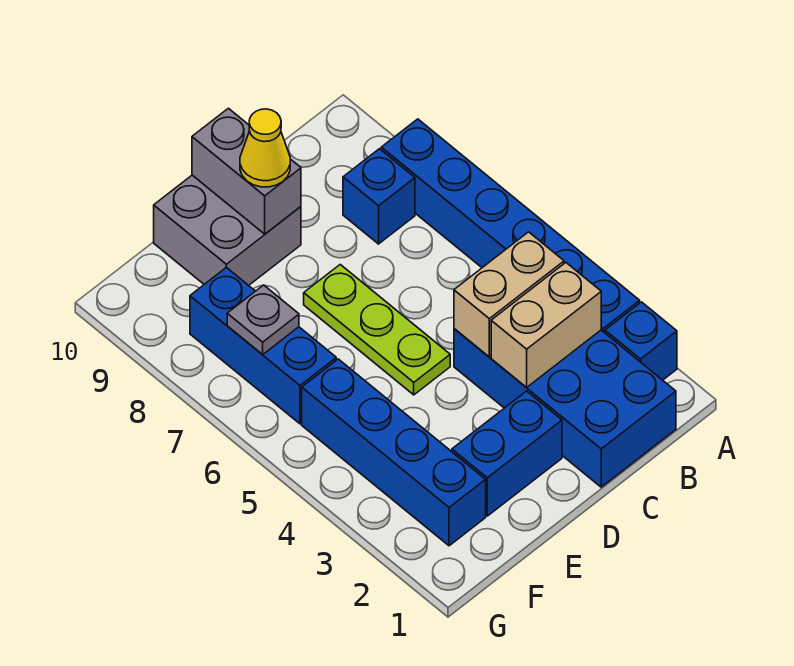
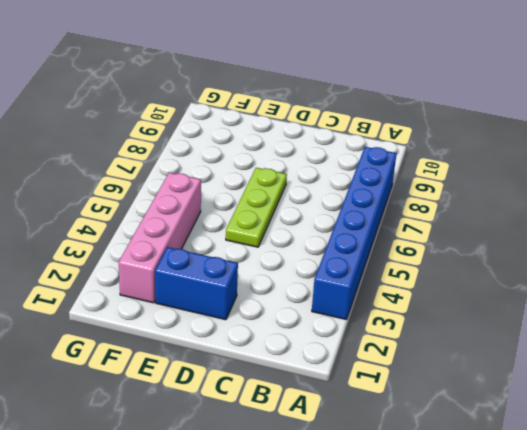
pink 1x4 brick [119,173,201,303] -> blue 1x4 brick [302,359,486,546]
none -> blue 1x1 brick [605,302,677,380]
none -> blue 2x4 brick [454,329,676,487]
none -> blue 1x1 brick [343,149,415,244]

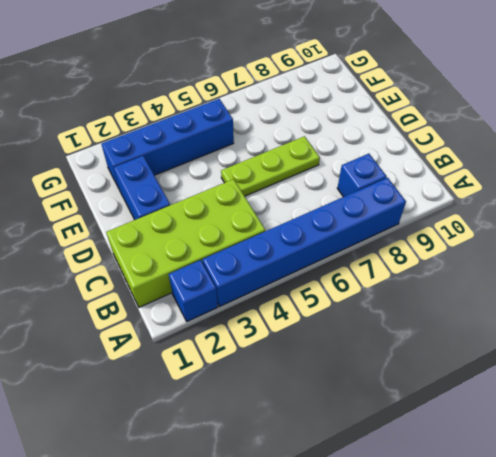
lime 2x4 brick [106,179,265,307] -> blue 2x4 brick [454,329,676,487]
none -> grey 2x2 brick [154,175,301,285]
none -> blue 1x3 brick [190,267,336,424]
none -> tan 1x2 brick [491,263,601,388]

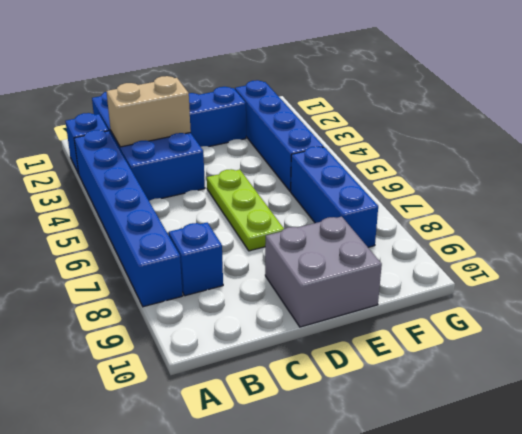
none -> tan 1x2 brick [454,232,564,357]
none -> grey 1x2 brick [192,108,301,234]
none -> grey 1x1 plate [227,285,299,355]

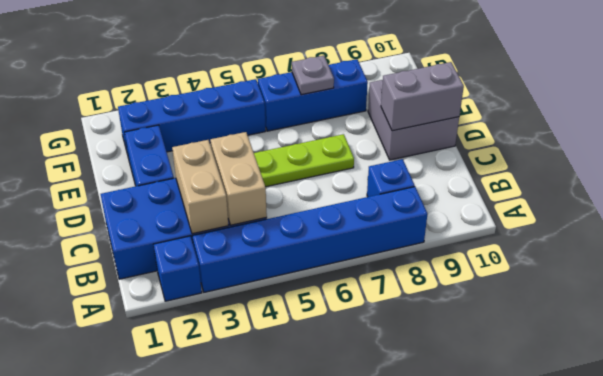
none -> yellow 1x1 cone [240,109,290,187]

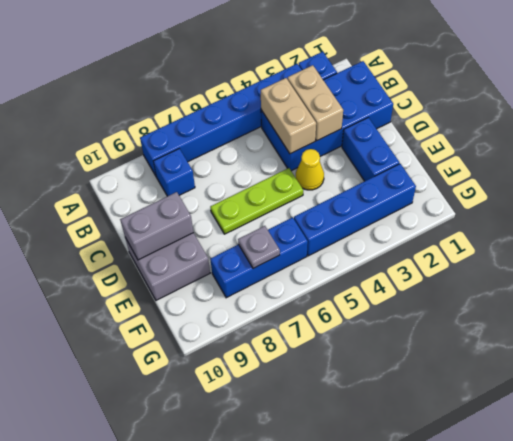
yellow 1x1 cone [296,149,324,190] -> yellow 1x1 cone moved to [240,109,290,187]

